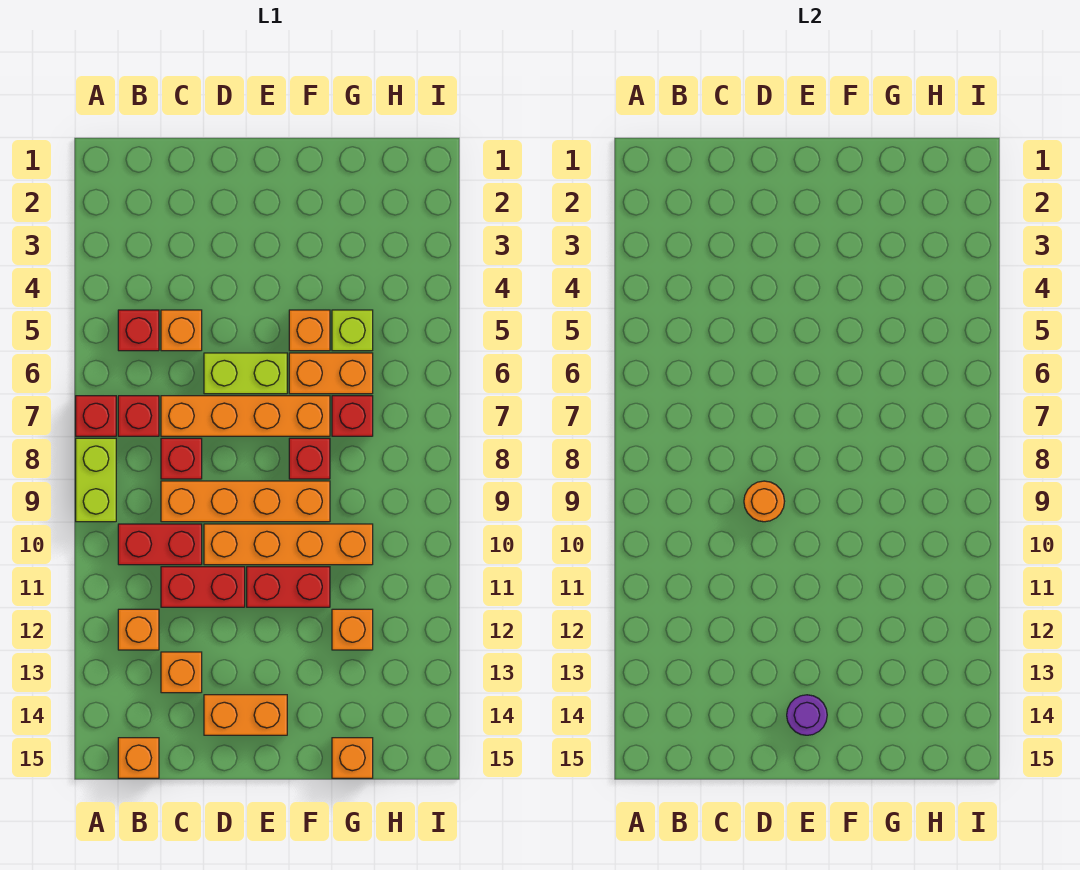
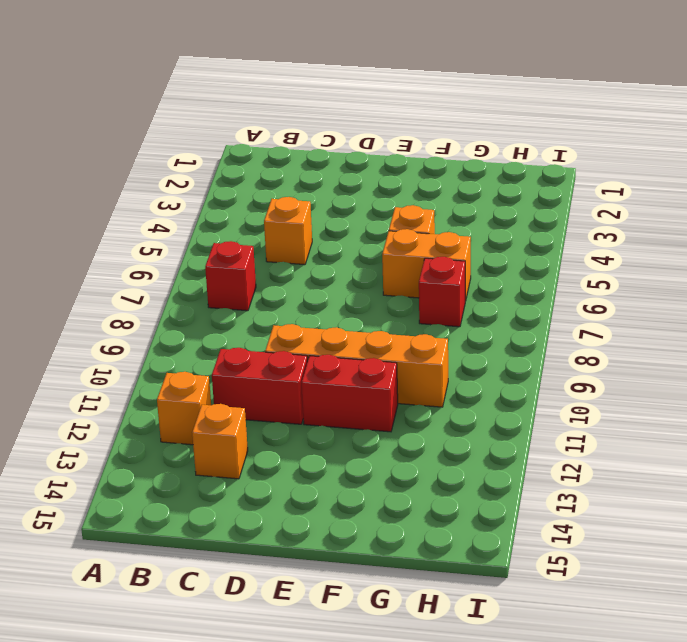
none -> red 1x1 brick [76,396,116,436]
none -> lime 1x2 brick [76,438,116,522]
none -> red 1x1 brick [118,310,159,351]

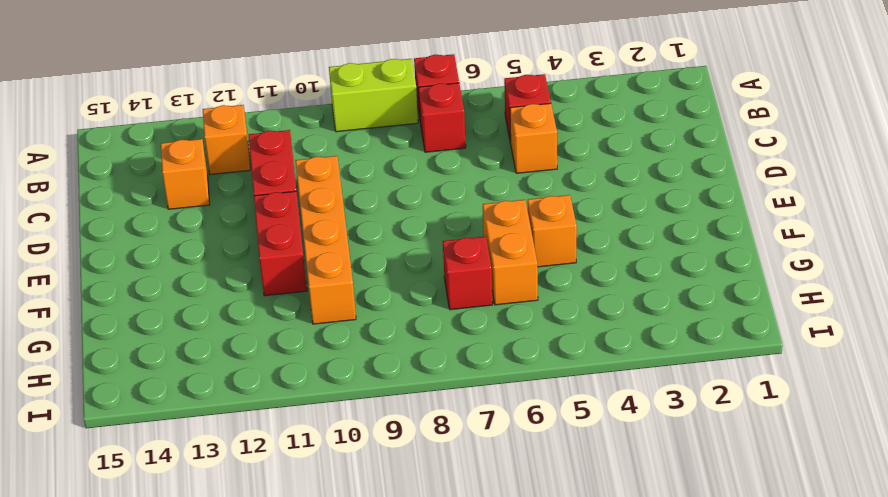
none -> red 1x2 brick [118,524,202,565]
none -> orange 1x1 brick [118,738,159,778]
none -> orange 1x4 brick [161,396,330,436]

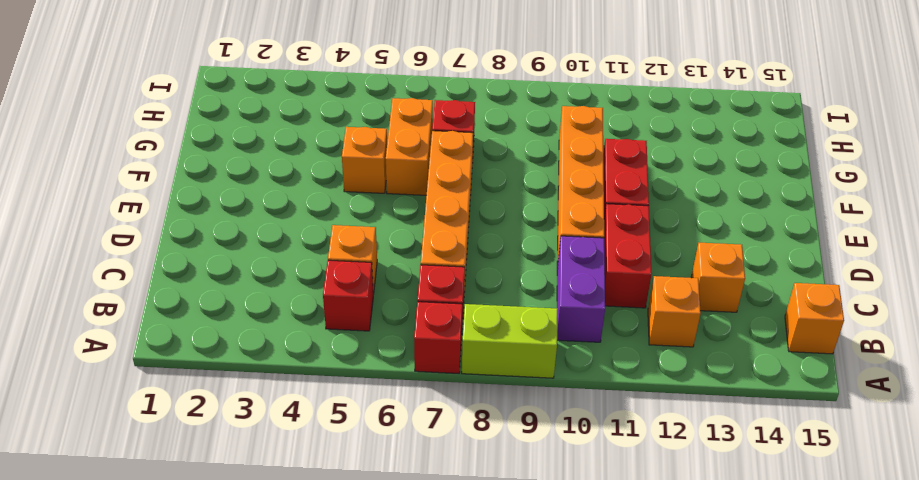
purple 1x2 brick [557,236,605,342] -> red 1x2 brick [118,524,202,565]
none -> red 1x1 brick [161,438,202,479]
none -> orange 1x4 brick [161,481,330,522]
none -> lime 1x2 brick [204,353,287,394]

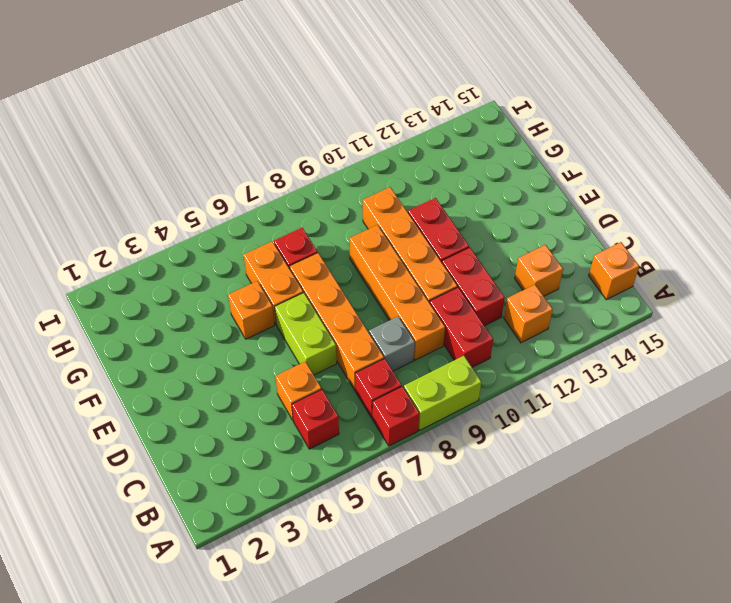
grey 1x1 brick [369,317,415,371] -> red 1x1 brick [161,438,202,479]
none -> orange 1x2 brick [204,695,287,735]
none -> red 1x1 brick [289,438,330,479]
none -> lime 1x1 brick [332,310,373,351]

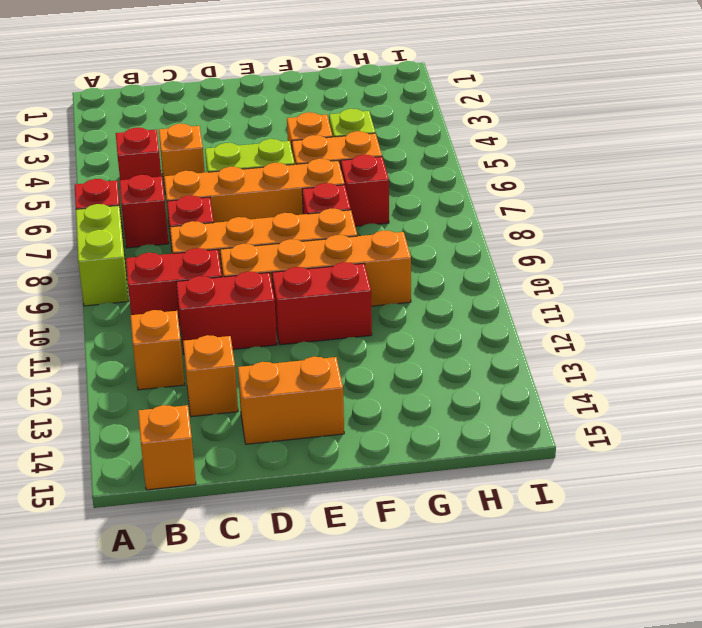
none -> orange 1x1 brick [332,609,373,650]
none -> orange 1x1 brick [332,738,373,778]
none -> orange 1x1 round brick [744,481,785,522]

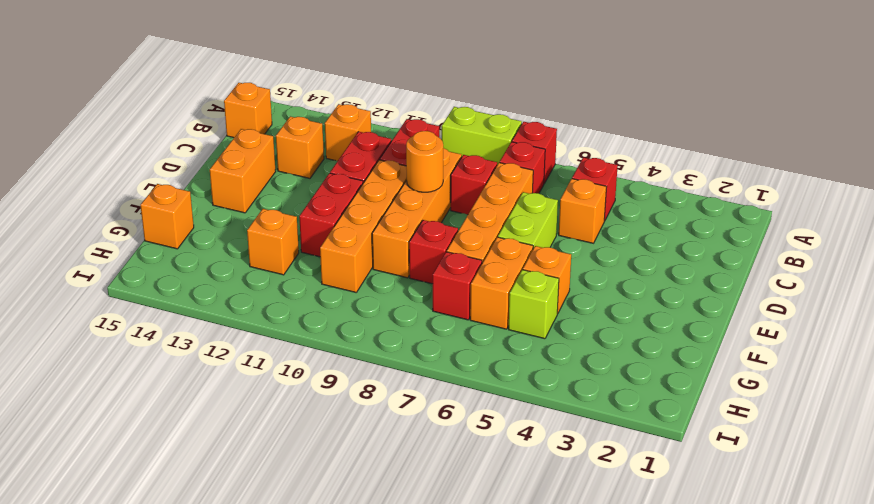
none -> purple 1x1 round brick [787,695,827,735]

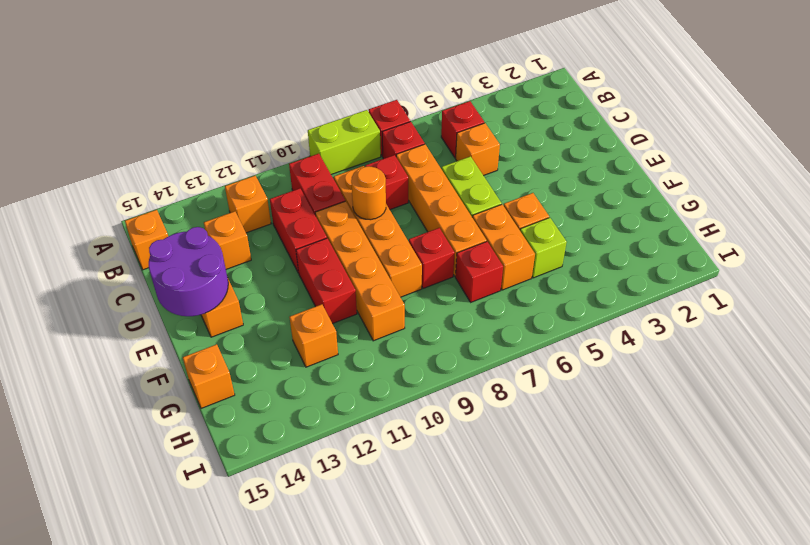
purple 2x2 round brick [149,227,228,316] -> purple 1x1 round brick [787,695,827,735]

